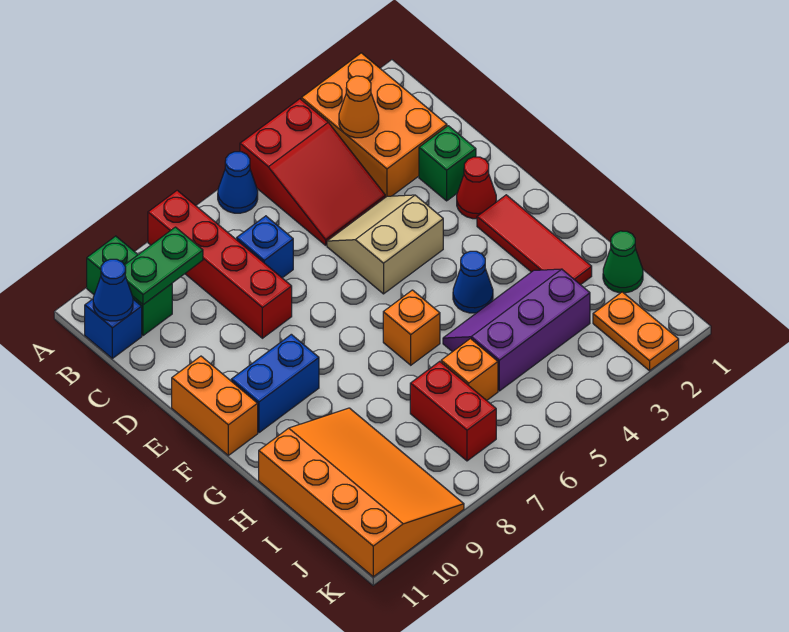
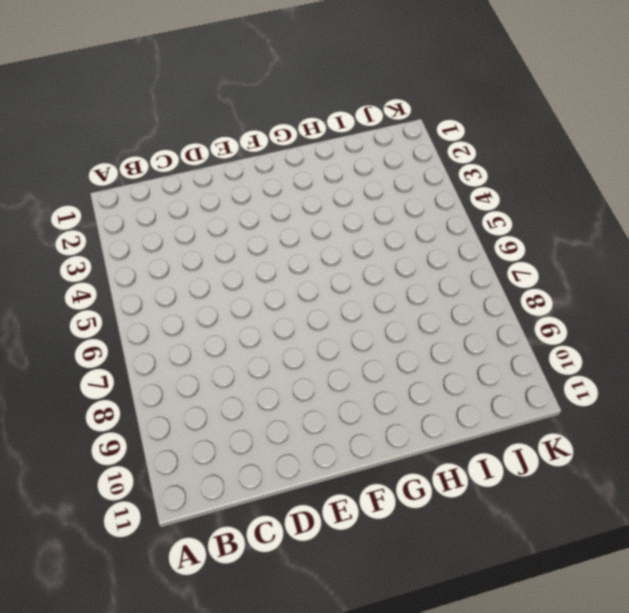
none -> orange 2x3 brick [301,53,447,197]
none -> red 2x3 slope [240,99,385,245]
none -> blue 1x1 cone [218,152,258,213]

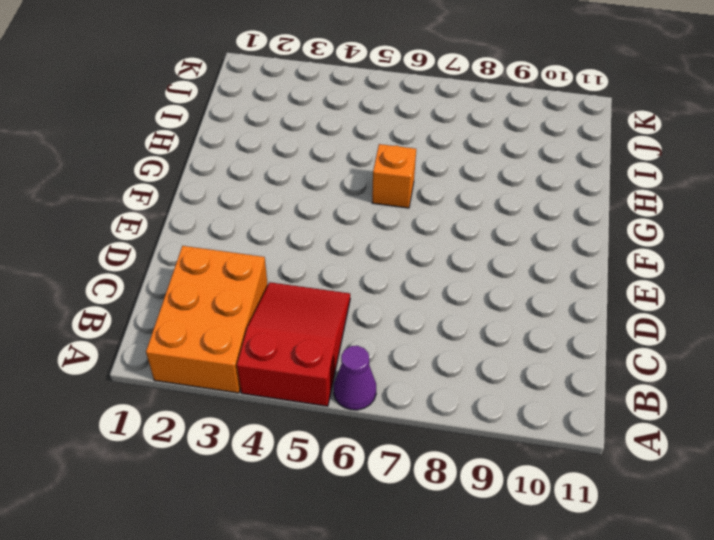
purple 1x1 cone [334,346,376,410] -> blue 1x1 cone [218,152,258,213]
none -> red 1x4 brick [148,190,292,338]
none -> green 1x2 brick [87,236,172,336]
none -> blue 1x1 brick [85,299,142,358]

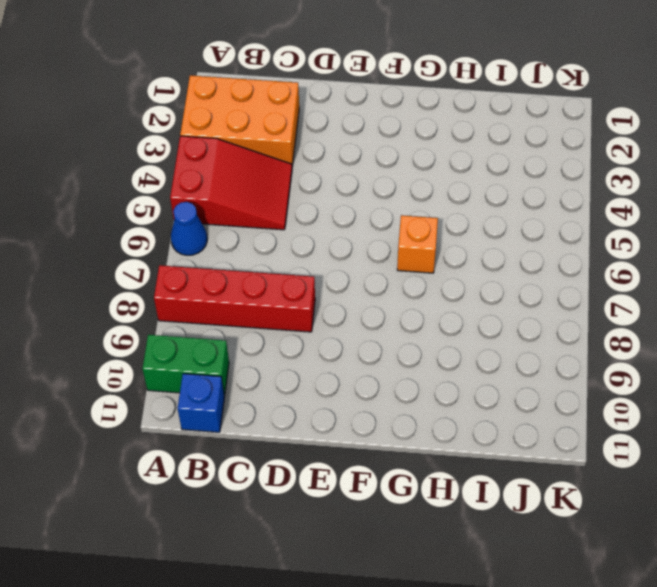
none -> blue 1x1 brick [237,216,293,278]
none -> green 1x1 brick [419,126,476,201]
none -> tan 2x2 slope [327,195,443,294]

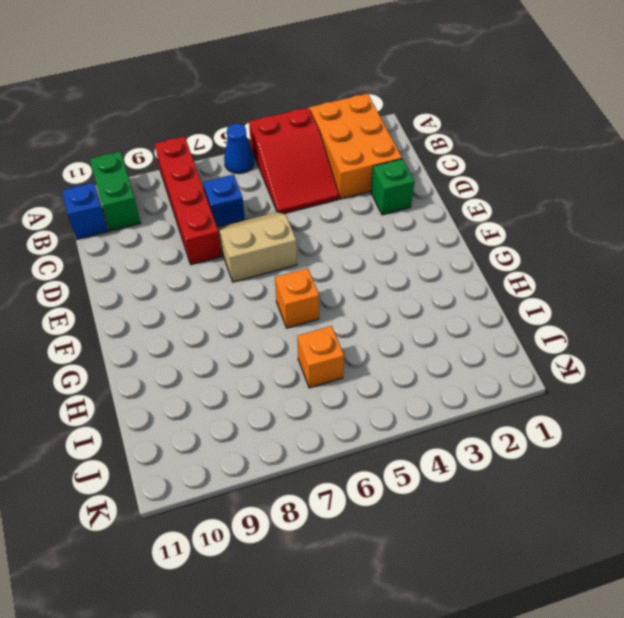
tan 2x2 slope [217,212,297,282] -> tan 2x2 slope moved to [327,195,443,294]
none -> red 1x1 cone [457,157,496,219]
none -> orange 1x2 brick [172,356,258,455]
none -> red 1x3 tile [477,195,592,285]

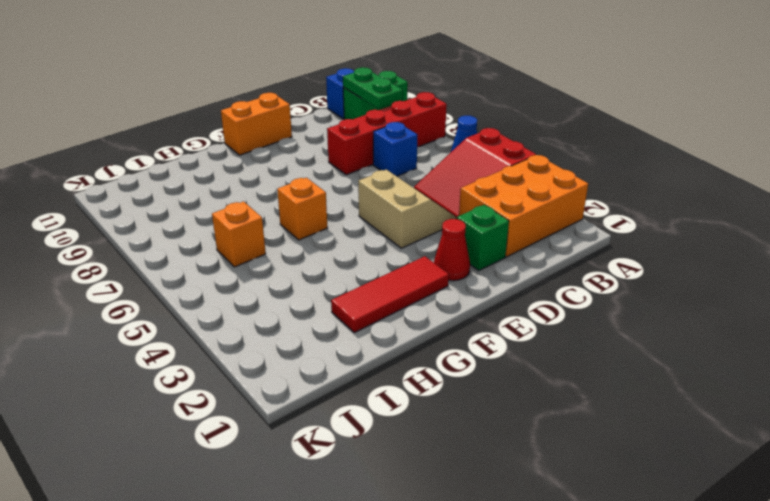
none -> blue 1x2 brick [231,334,319,433]
none -> blue 1x1 cone [453,251,493,313]
none -> purple 2x3 slope [443,269,590,391]

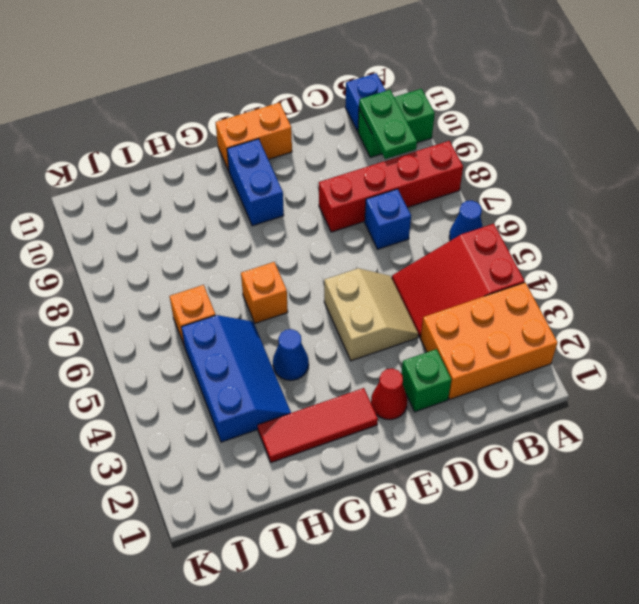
blue 2x3 slope [181,315,291,442] -> purple 2x3 slope [443,269,590,391]
none -> orange 3x4 slope [259,408,464,577]
none -> green 1x1 cone [603,231,643,293]
none -> red 1x2 brick [410,361,496,461]

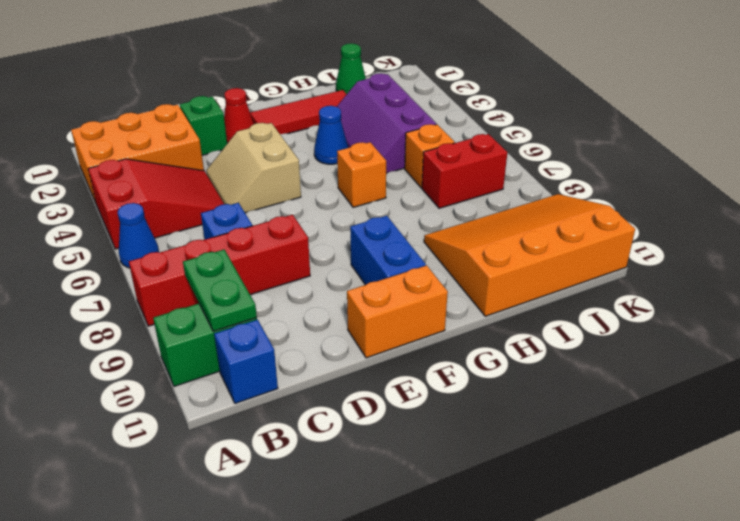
none -> orange 1x2 plate [593,292,679,371]
none -> orange 1x1 cone [339,76,379,138]
none -> blue 1x1 cone [93,259,133,321]

